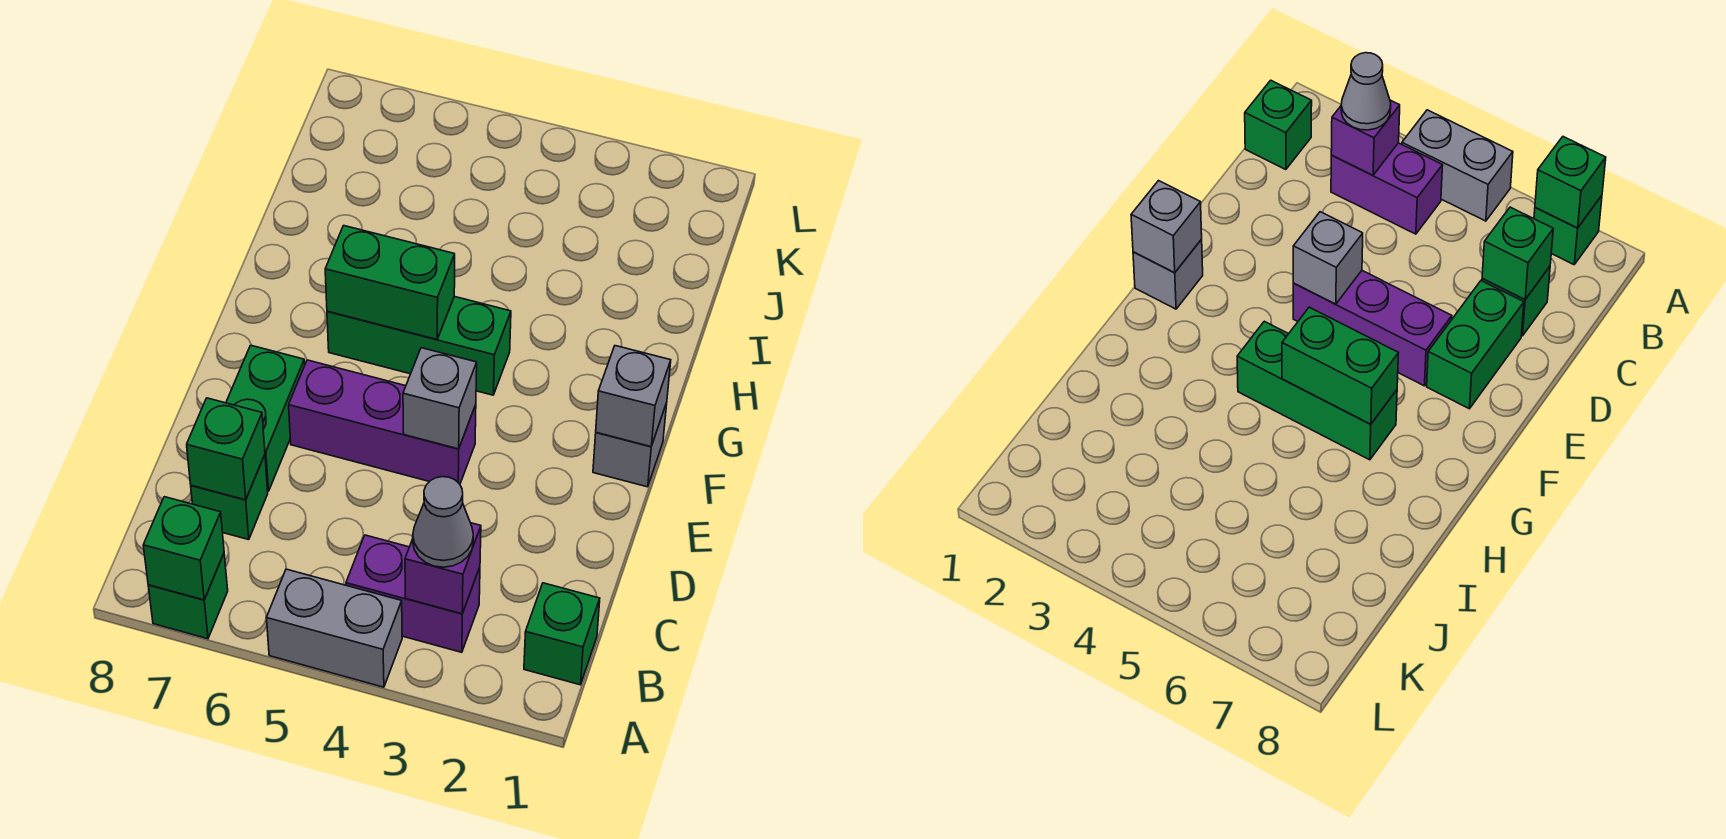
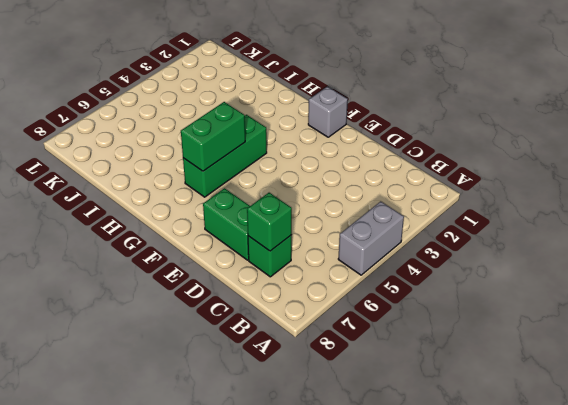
none -> green 1x1 brick [148,554,228,639]
none -> green 1x1 brick [524,583,600,685]
none -> purple 1x2 brick [346,535,480,652]

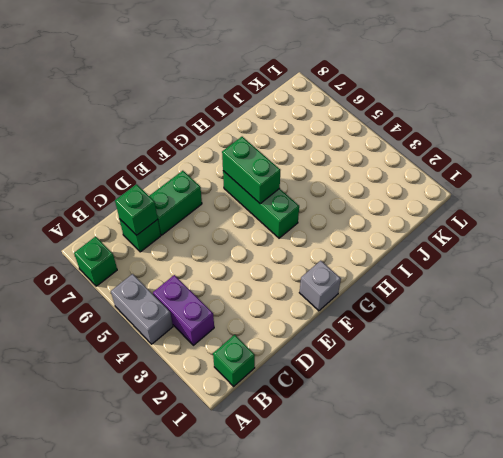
none -> purple 1x3 brick [289,360,476,484]
none -> green 1x1 brick [143,497,224,600]
none -> purple 1x1 brick [405,523,481,614]

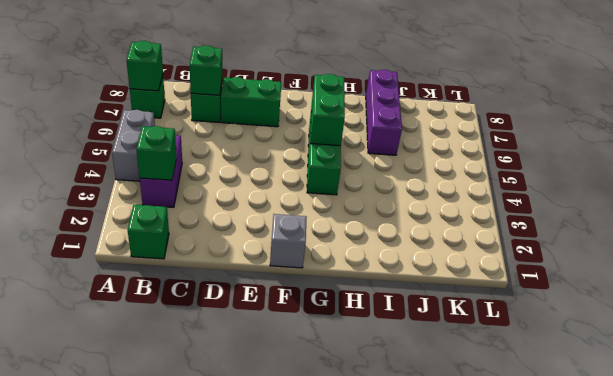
green 1x1 brick [136,126,176,180] -> purple 1x1 brick [405,523,481,614]
purple 1x3 brick [366,70,402,155] -> purple 1x3 brick moved to [289,360,476,484]
none -> grey 1x1 brick [403,348,477,449]
none -> grey 1x1 brick [596,346,671,447]
none -> grey 1x1 cone [413,477,473,567]

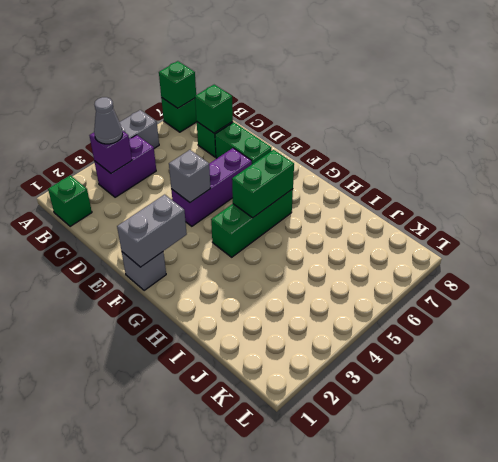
grey 1x2 brick [117,195,187,267] -> grey 1x1 brick [596,346,671,447]

